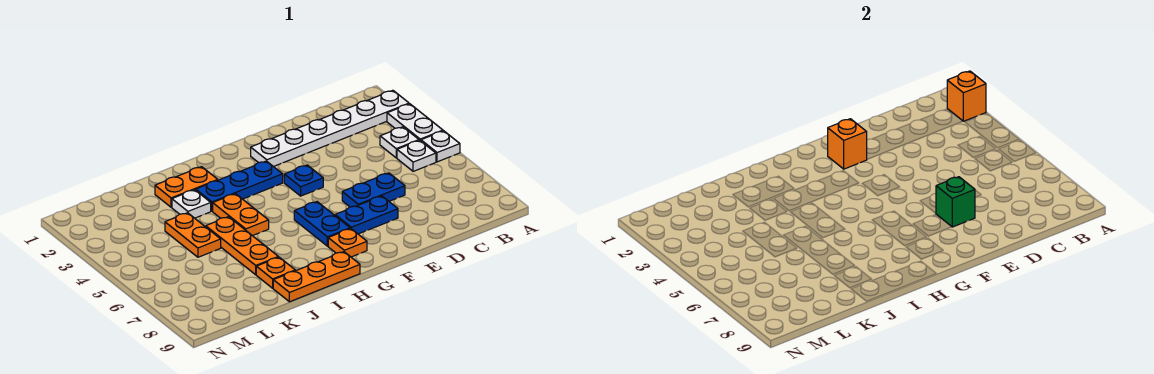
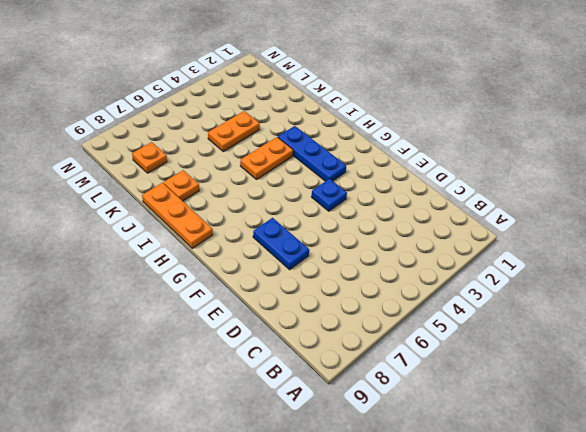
orange 1x1 plate [132,142,167,173] -> orange 1x1 plate moved to [328,229,367,257]
none -> white 1x6 plate [251,90,409,167]
none -> white 1x2 plate [387,104,443,141]
none -> white 1x1 plate [421,131,460,162]

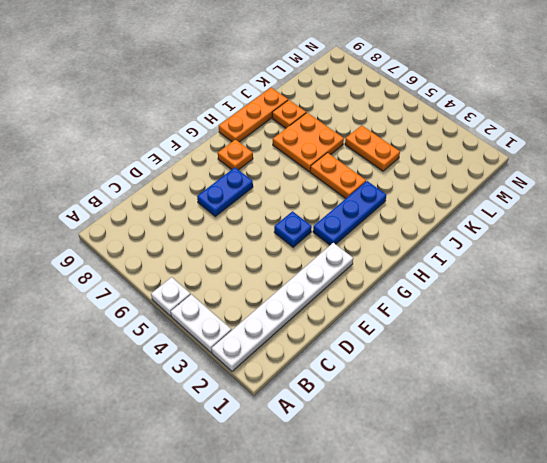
orange 2x2 plate [273,113,344,172] -> orange 1x3 plate [206,217,278,275]
none -> white 1x1 plate [380,127,419,158]
none -> white 1x1 plate [397,140,436,171]
none -> blue 1x2 plate [342,173,405,207]

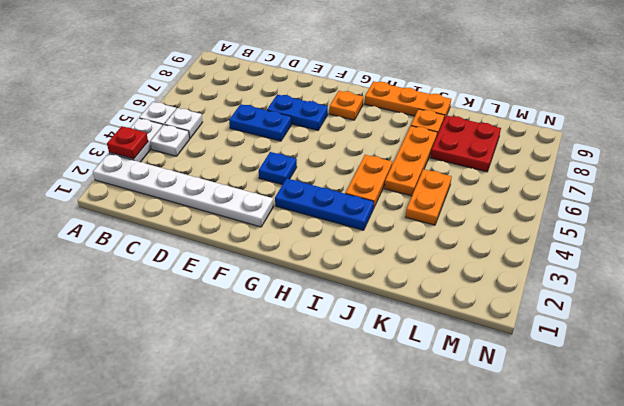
red 1x1 plate [107,126,148,159] -> none
red 2x2 plate [430,115,501,172] -> none
none -> blue 1x2 plate [294,202,350,246]
none -> orange 1x2 plate [155,167,218,207]
none -> white 1x1 plate [172,190,211,218]

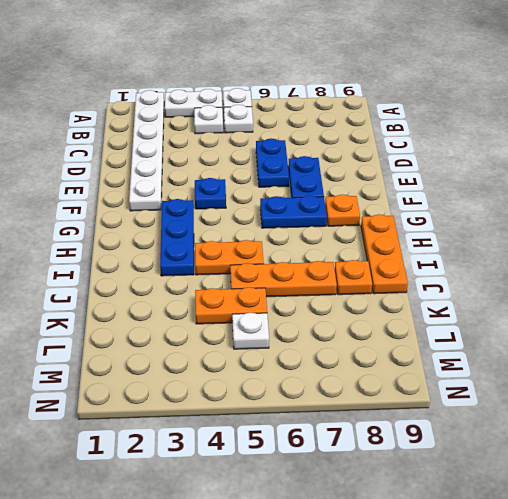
white 1x1 plate [232,312,269,349] -> white 1x1 plate moved to [172,190,211,218]
none -> orange 1x2 plate [155,167,218,207]
none -> orange 1x1 brick [947,71,986,121]
none -> green 1x1 brick [936,177,975,227]

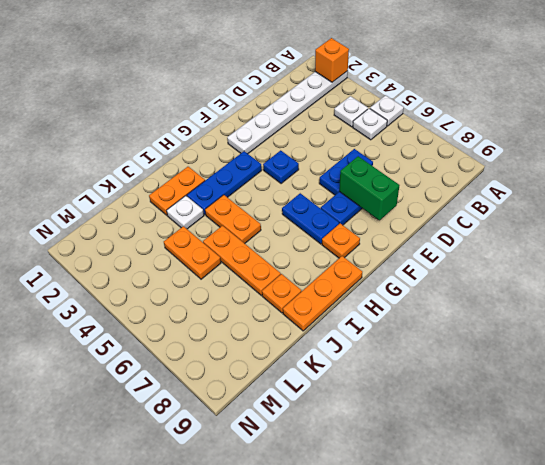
green 1x2 brick [339,156,400,220] -> green 1x1 brick [936,177,975,227]
none -> white 1x2 plate [387,104,443,141]
none -> orange 1x1 brick [828,119,867,169]

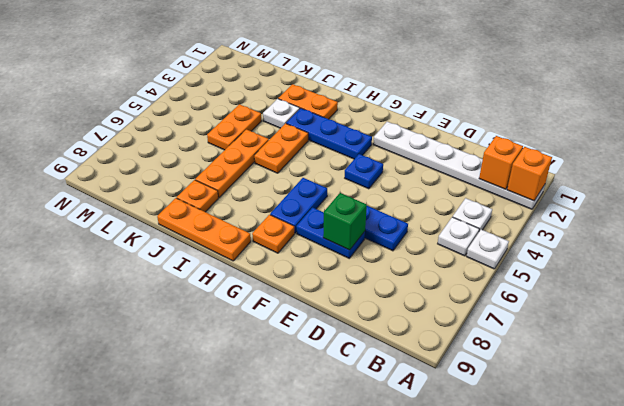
orange 1x1 brick [479,136,523,189] -> orange 1x1 brick moved to [828,119,867,169]
none -> white 1x2 plate [387,104,443,141]

